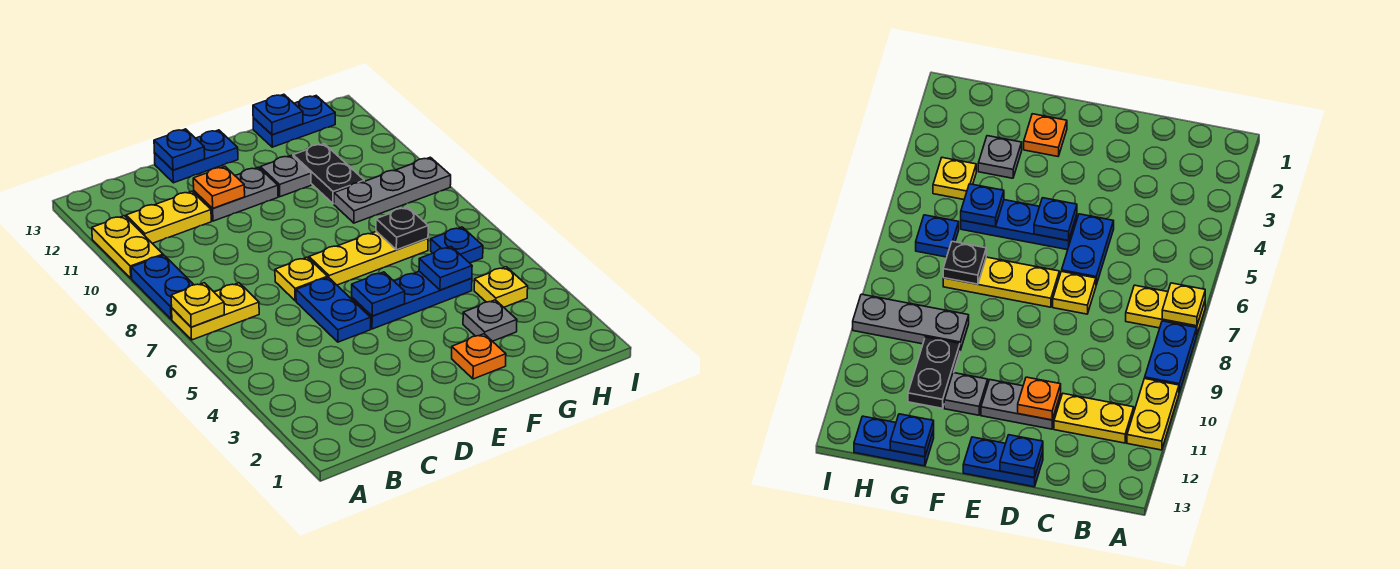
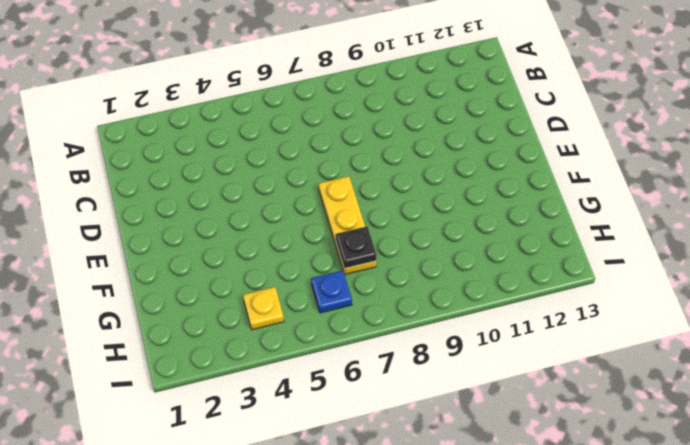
none -> yellow 1x2 plate [172,283,259,340]
none -> blue 1x2 plate [131,255,194,319]
none -> yellow 1x2 plate [92,216,163,278]

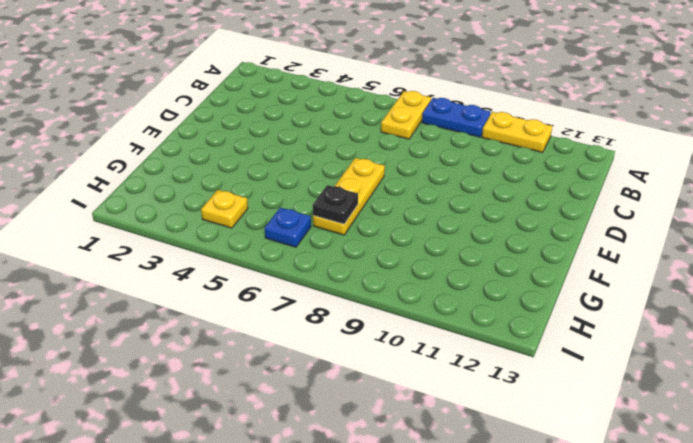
none -> yellow 1x2 plate [126,191,211,243]
none -> blue 1x2 plate [296,277,371,342]
none -> yellow 1x1 plate [275,257,328,301]

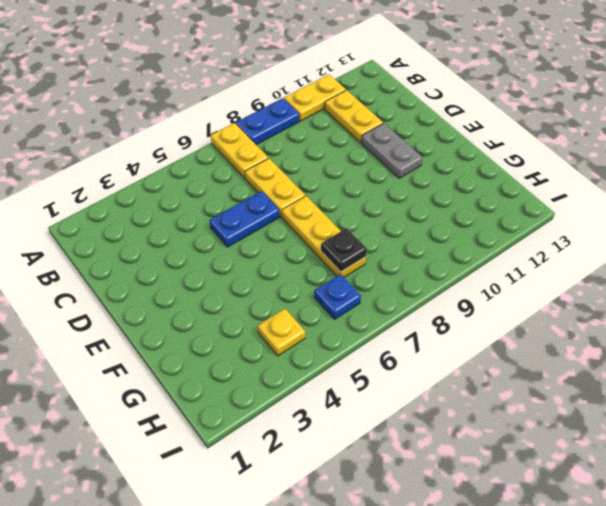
yellow 1x2 plate [245,158,305,216] -> yellow 1x1 plate [275,257,328,301]
none -> blue 1x2 plate [154,130,238,183]
none -> blue 1x3 plate [352,271,472,329]
none -> orange 1x1 plate [452,334,506,379]

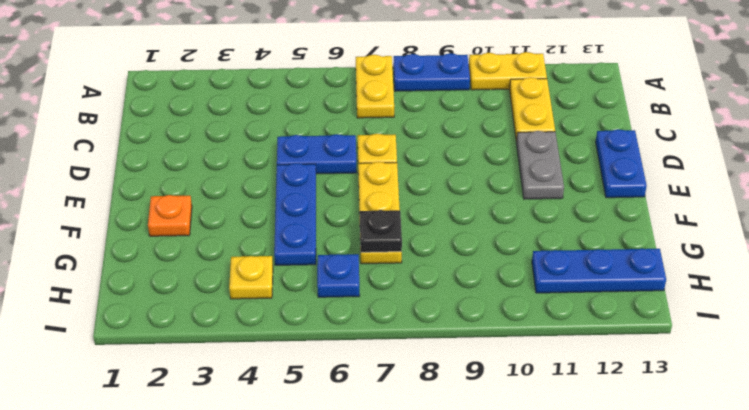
blue 1x3 plate [532,249,666,293] -> blue 1x2 plate [253,96,335,147]
none -> grey 1x1 plate [260,155,311,197]
none -> grey 1x1 plate [463,300,517,341]
none -> grey 1x3 plate [334,157,451,223]

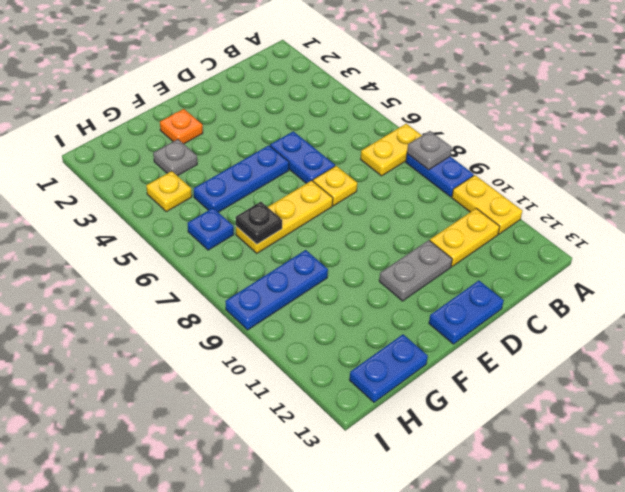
grey 1x1 plate [407,131,452,170] -> grey 1x1 plate moved to [260,155,311,197]
blue 1x3 plate [225,250,328,330] -> grey 1x3 plate [334,157,451,223]
none -> black 1x2 plate [293,144,364,204]
none -> yellow 1x1 plate [171,283,224,327]
none -> orange 1x1 plate [193,167,245,208]

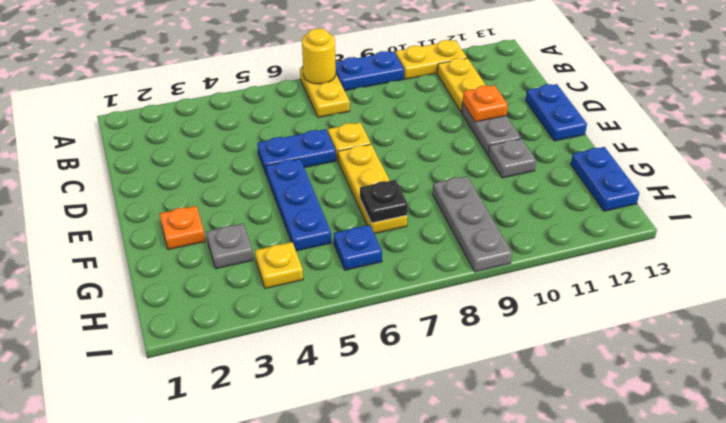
yellow 1x1 round brick [302,28,336,84] -> yellow 1x1 plate [171,283,224,327]
none -> black 1x2 plate [293,144,364,204]
none -> blue 1x1 plate [154,129,205,170]
none -> blue 1x1 plate [352,272,405,316]

